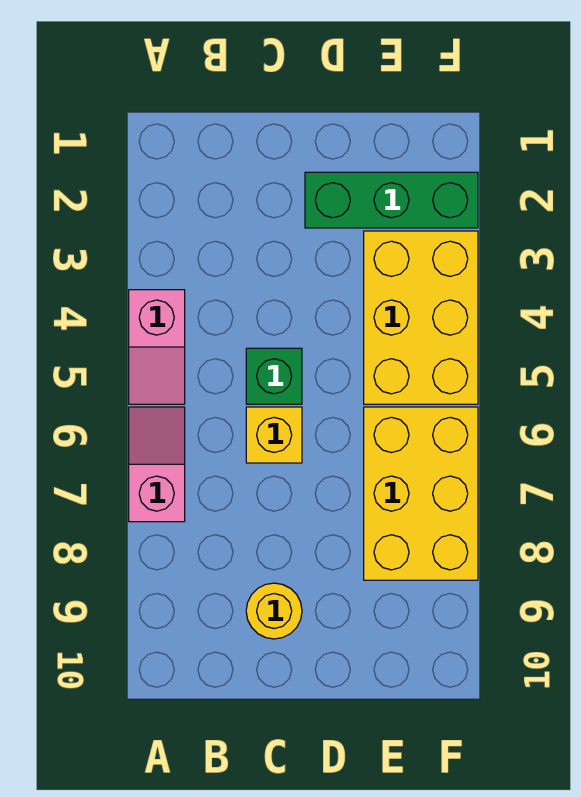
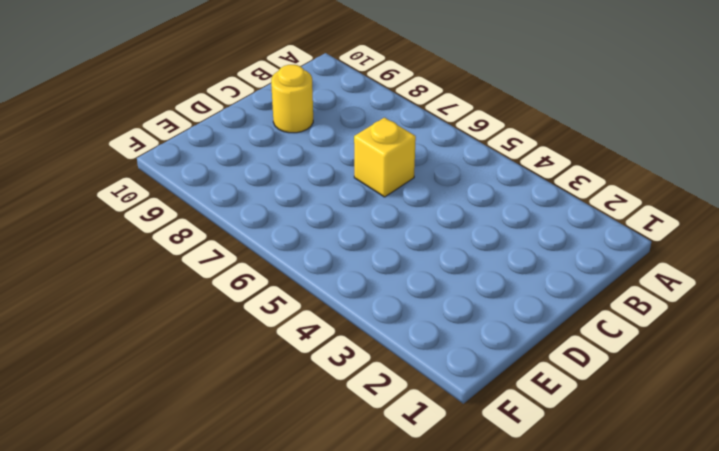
none -> pink 1x2 slope [129,290,185,404]
none -> pink 1x2 slope [129,407,185,522]

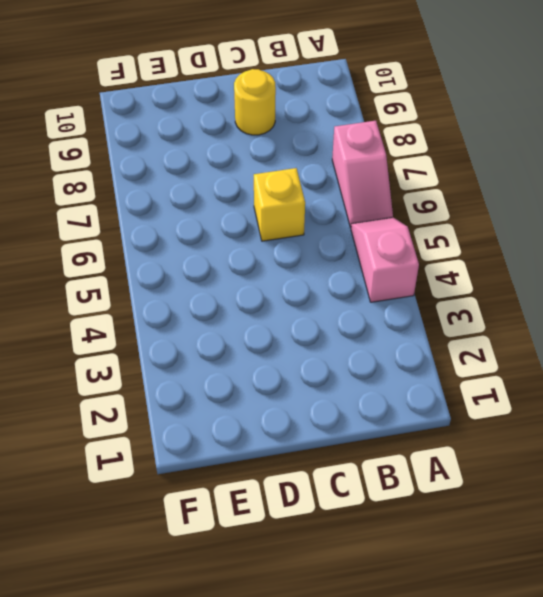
none -> green 1x1 brick [246,348,302,404]
none -> green 1x3 brick [305,172,478,228]

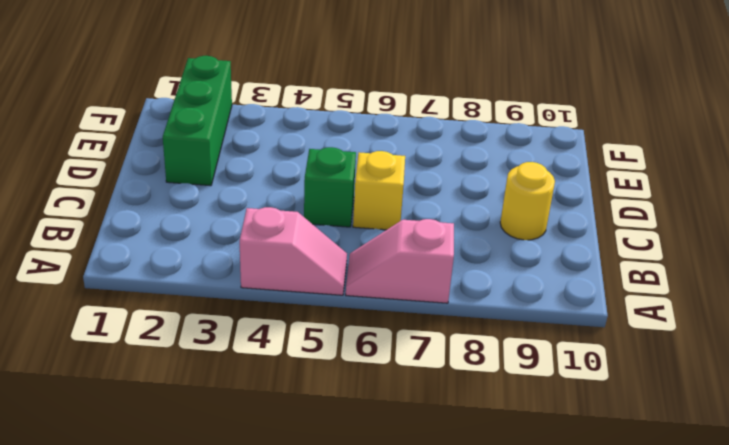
none -> yellow 2x3 brick [364,231,478,404]
none -> yellow 2x3 brick [364,407,478,580]

